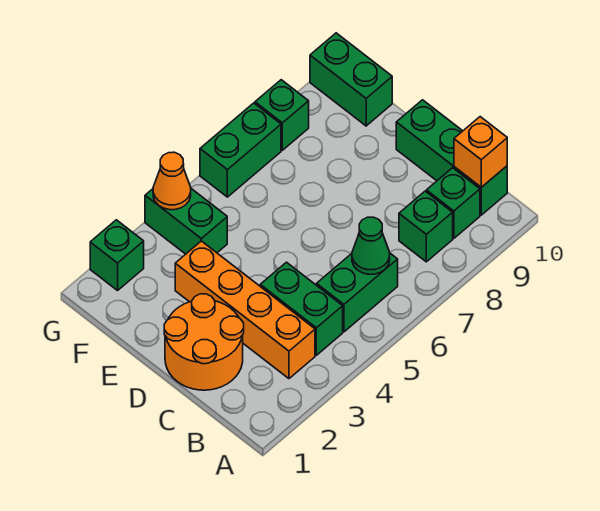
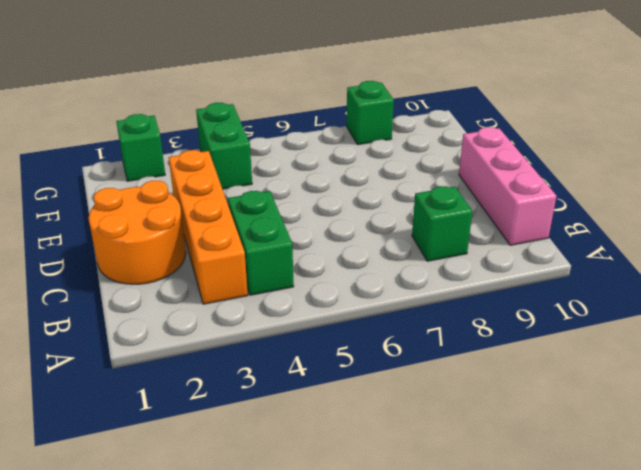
pink 1x3 brick [459,127,556,245] -> green 1x3 brick [396,100,507,215]
none -> green 1x2 brick [317,253,398,332]
none -> green 1x1 brick [426,168,480,238]
none -> green 1x2 brick [310,33,392,126]

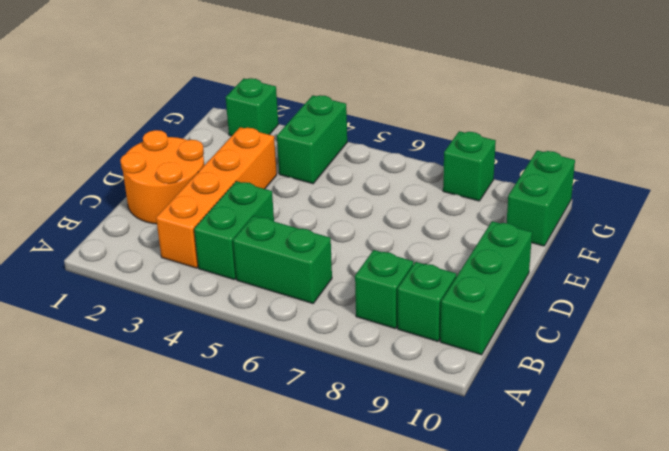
none -> green 1x2 brick [200,103,281,197]
none -> green 1x1 cone [352,217,390,274]
none -> orange 1x1 brick [454,117,507,187]

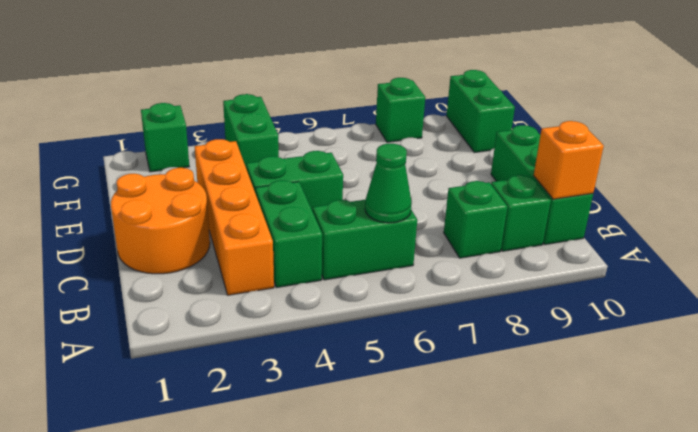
green 1x2 brick [247,151,343,211] -> green 1x2 brick moved to [200,103,281,197]
none -> orange 1x1 cone [153,152,191,210]

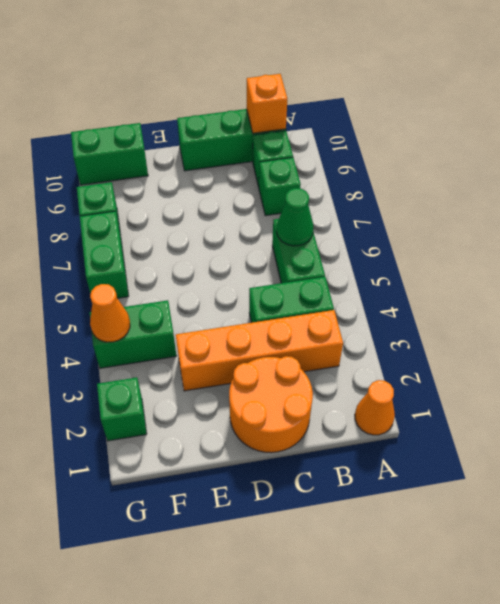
orange 1x1 cone [355,380,395,435] -> none

